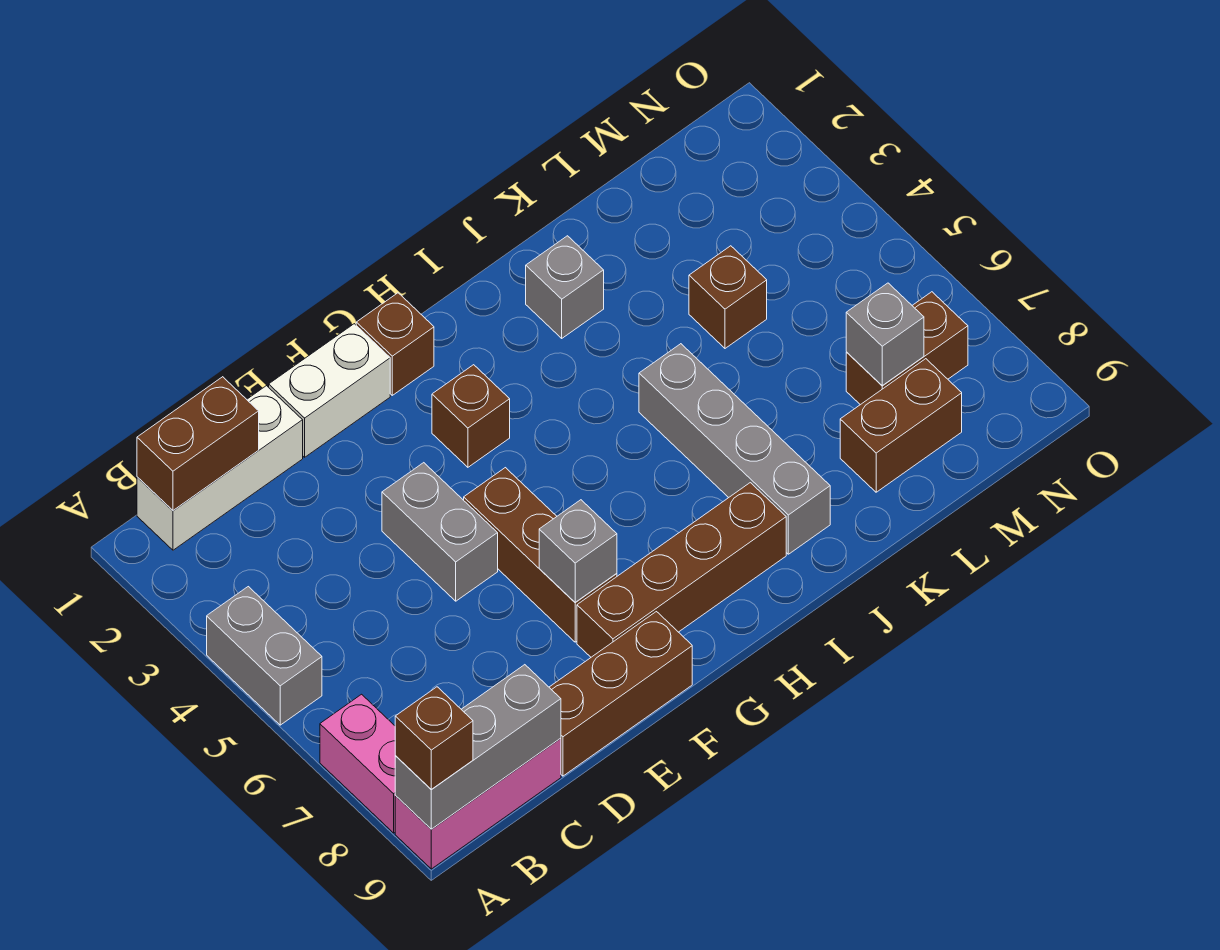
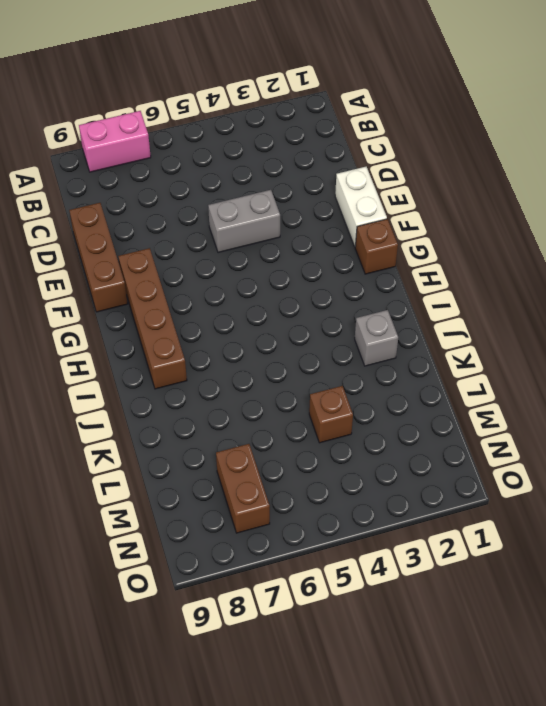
none -> grey 1x2 brick [207,587,322,725]
none -> pink 1x3 brick [395,738,561,869]
none -> white 1x3 brick [137,386,303,550]

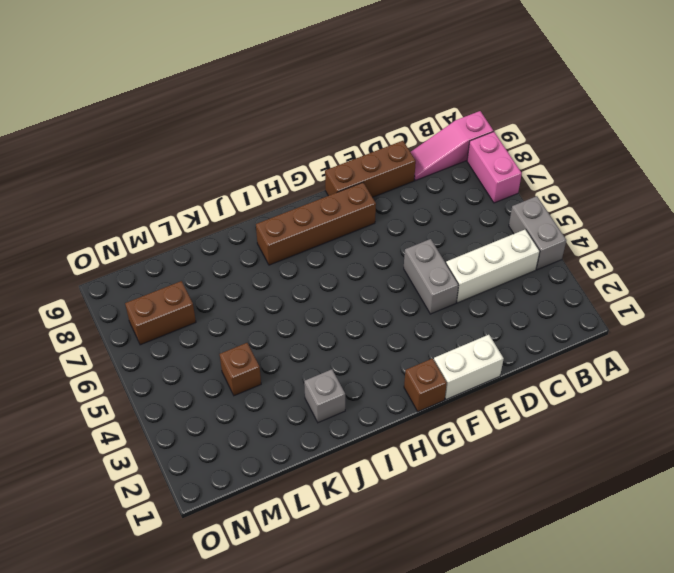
pink 1x3 slope [411,111,493,181] -> pink 1x3 brick [395,738,561,869]
white 1x3 brick [446,229,540,303] -> white 1x3 brick moved to [137,386,303,550]
none -> brown 1x3 brick [464,468,617,642]
none -> brown 1x1 brick [432,365,510,467]
none -> grey 1x4 brick [639,344,830,554]

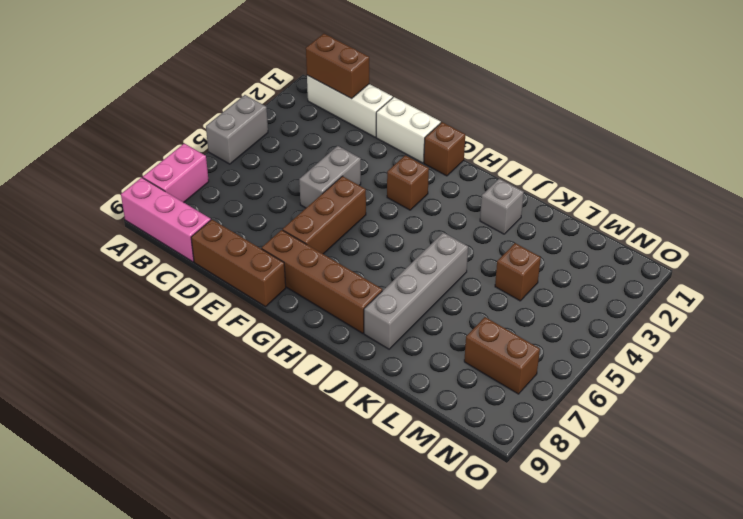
none -> brown 1x2 brick [840,359,962,492]
none -> grey 1x3 brick [395,665,561,829]
none -> grey 1x1 brick [539,500,617,602]

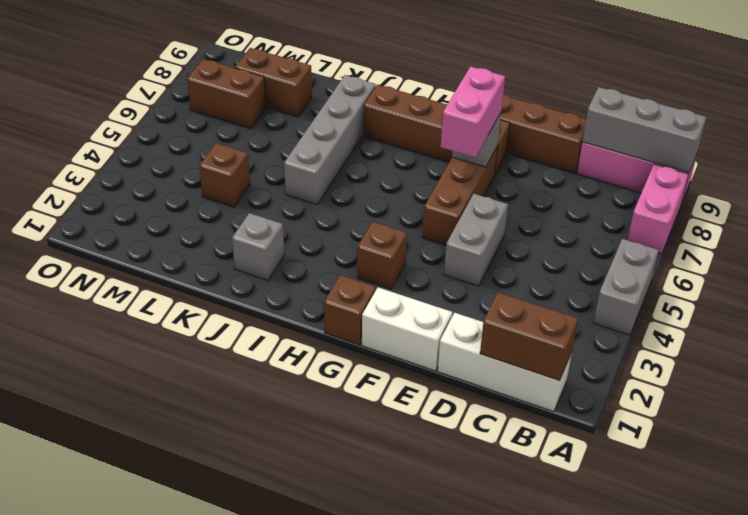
pink 1x2 brick [441,67,505,157] -> none
none -> grey 1x1 brick [846,283,924,385]
none -> brown 1x1 brick [395,687,473,789]

